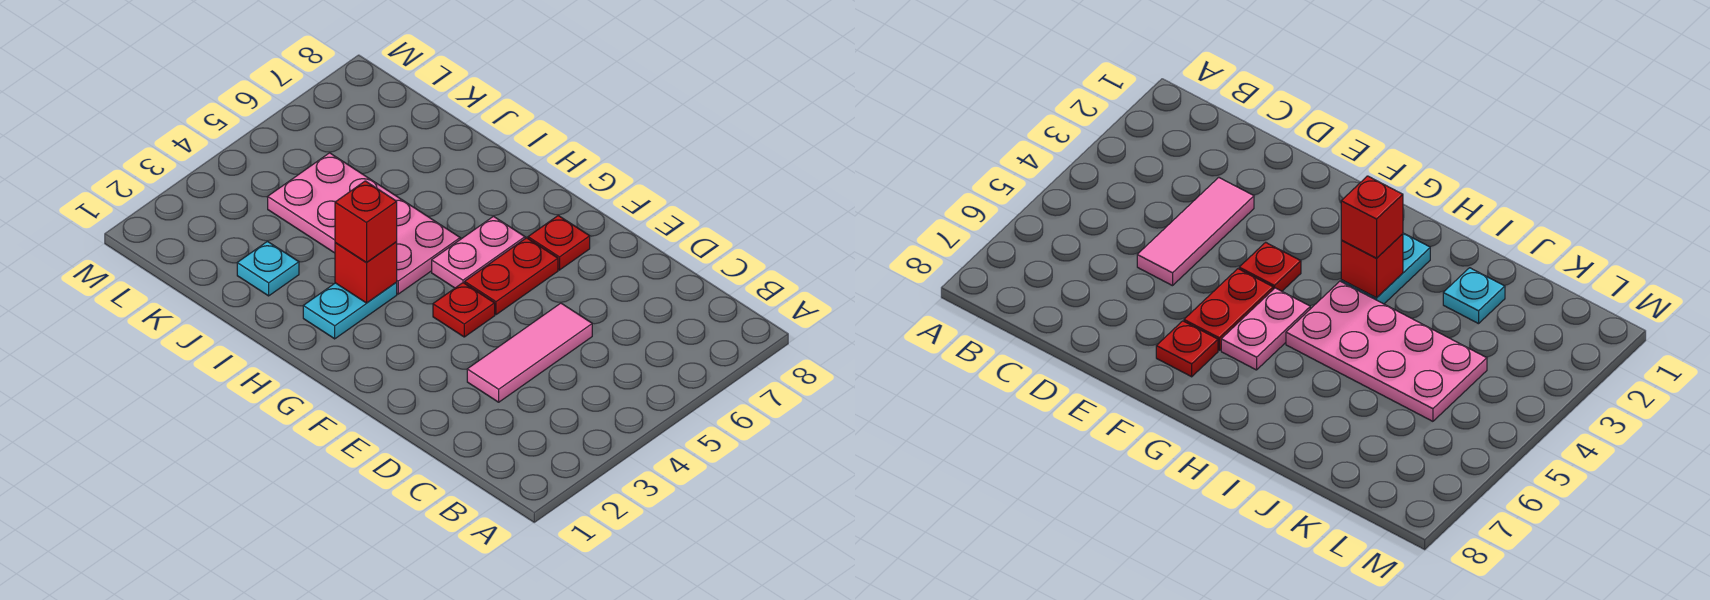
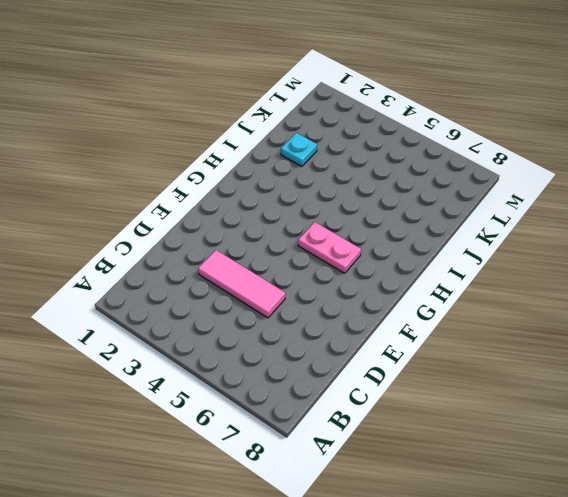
none -> red 1x1 plate [433,283,495,337]
none -> red 1x2 plate [465,238,558,315]

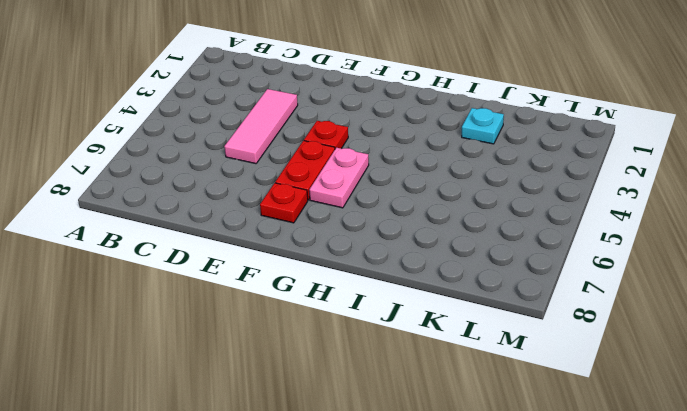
none -> cyan 1x2 plate [303,282,397,339]
none -> pink 2x4 plate [268,153,460,294]

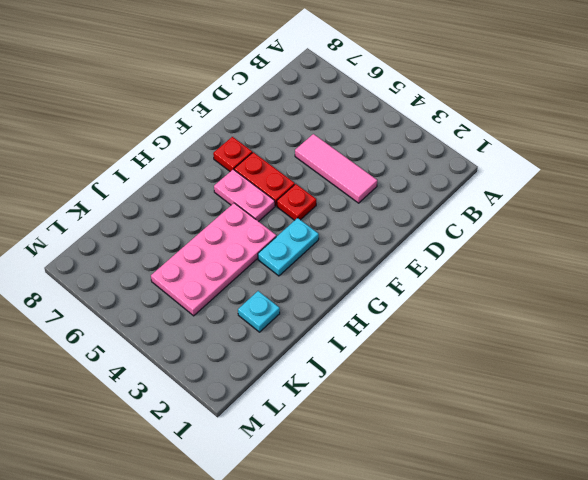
cyan 1x2 plate [258,218,319,276] -> cyan 1x2 plate turned to [303,282,397,339]
none -> red 1x1 brick [335,242,397,303]
none -> red 1x1 brick [335,181,397,262]

